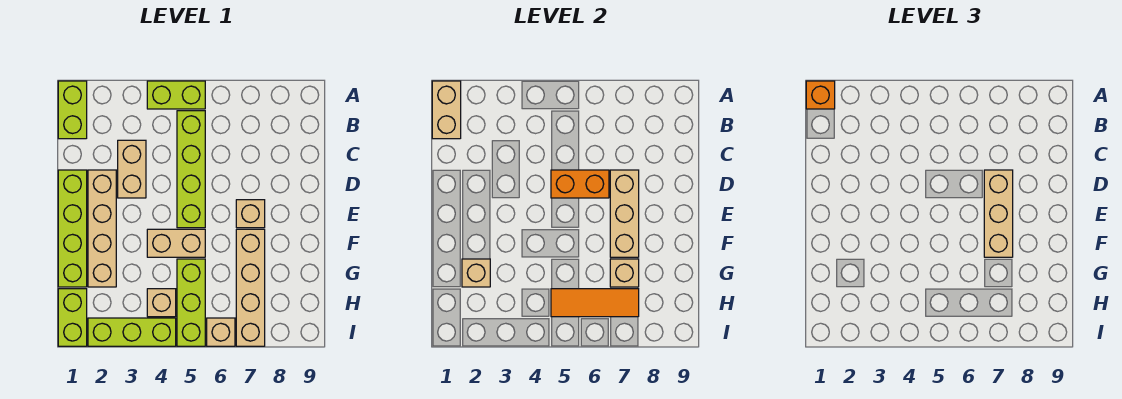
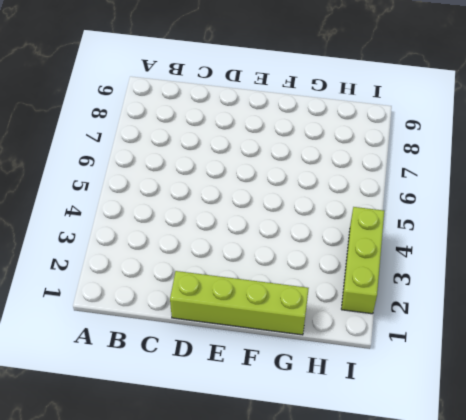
none -> lime 1x2 brick [58,81,87,139]
none -> lime 1x2 brick [147,81,205,109]
none -> lime 1x4 brick [177,111,205,228]

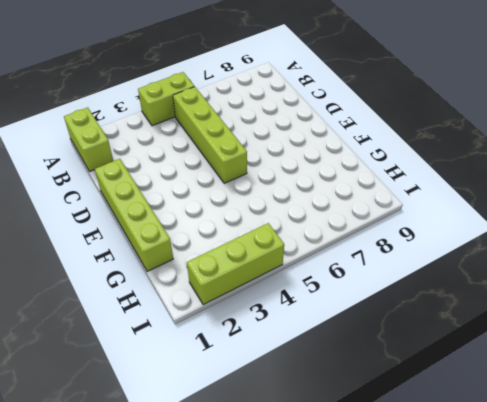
none -> tan 1x2 brick [118,140,146,198]
none -> tan 1x4 brick [88,170,116,287]
none -> tan 1x1 brick [236,200,265,228]

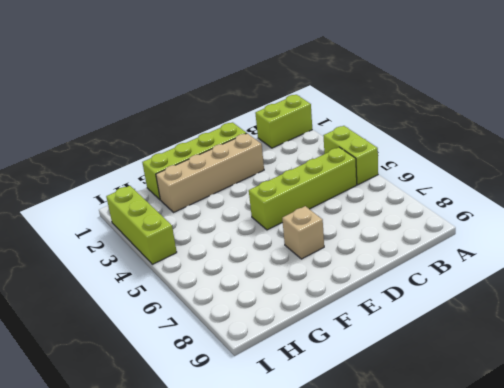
none -> tan 1x2 brick [118,140,146,198]
none -> tan 1x2 brick [147,229,205,257]
none -> tan 1x4 brick [236,229,265,346]

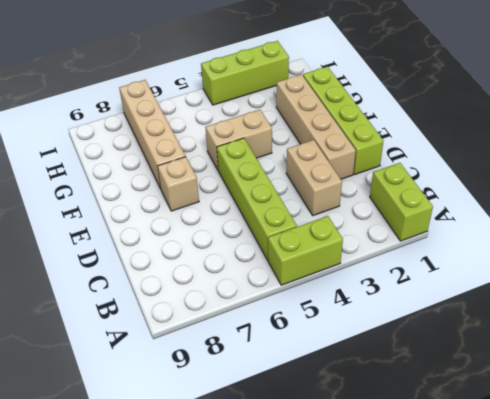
none -> lime 1x3 brick [177,259,205,346]
none -> lime 1x2 brick [58,289,87,346]
none -> tan 1x1 brick [147,289,176,317]

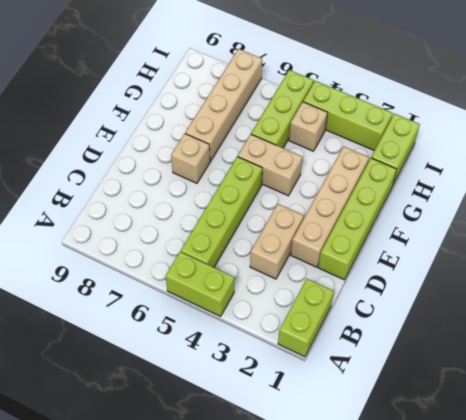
none -> tan 1x1 brick [207,318,235,346]
none -> tan 1x2 brick [432,81,461,139]
none -> orange 1x2 brick [551,170,609,198]

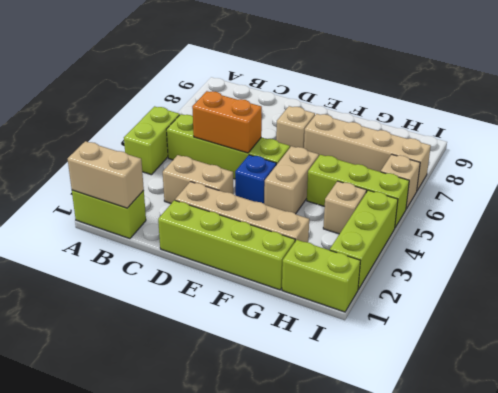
orange 1x2 brick [192,91,262,153] -> orange 1x2 brick turned to [551,170,609,198]
blue 1x1 brick [235,155,276,204] -> none
none -> tan 1x3 brick [610,170,639,257]
none -> tan 1x1 brick [462,259,490,287]
none -> tan 1x1 brick [610,259,639,287]

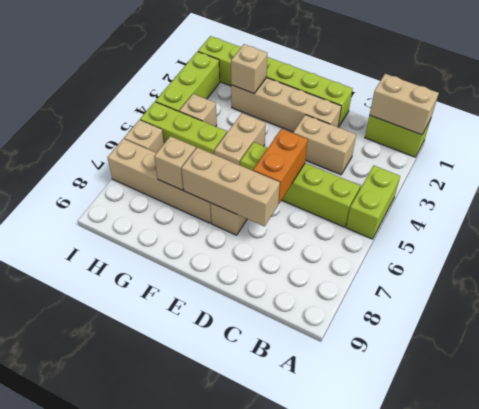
none -> orange 1x3 tile [551,289,639,317]
none -> orange 1x1 brick [806,81,835,109]
none -> tan 1x3 brick [984,170,1013,257]

